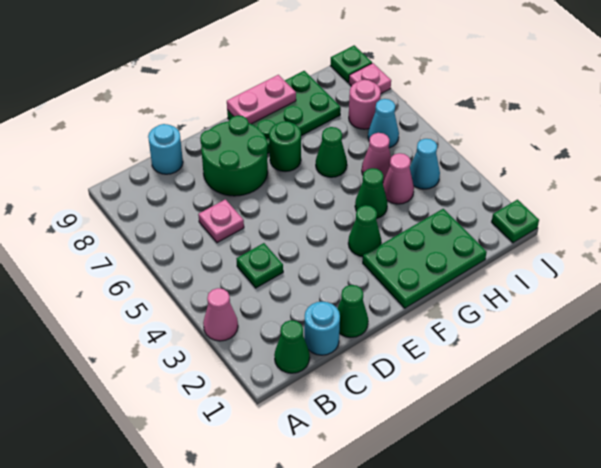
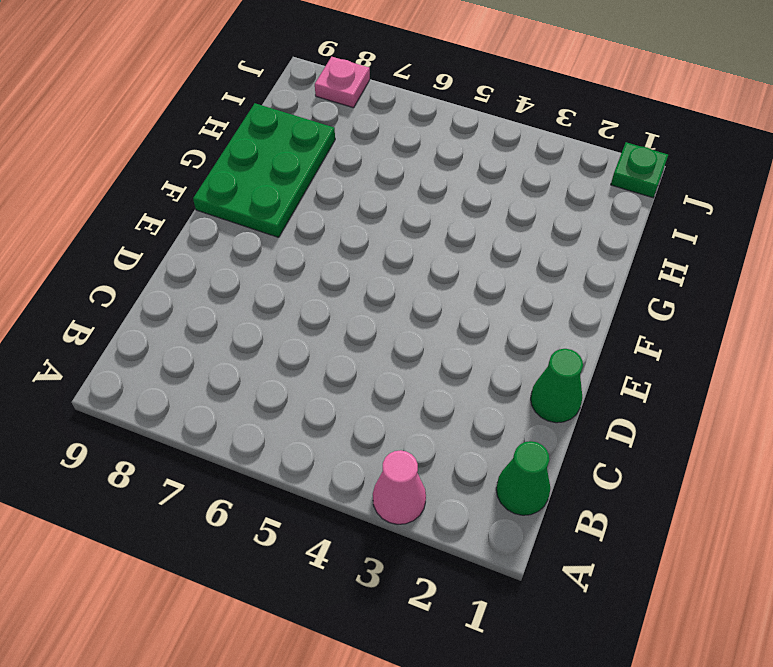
none -> cyan 1x1 round brick [304,302,340,355]
none -> green 1x1 plate [236,243,283,288]
none -> pink 1x1 plate [198,199,244,243]

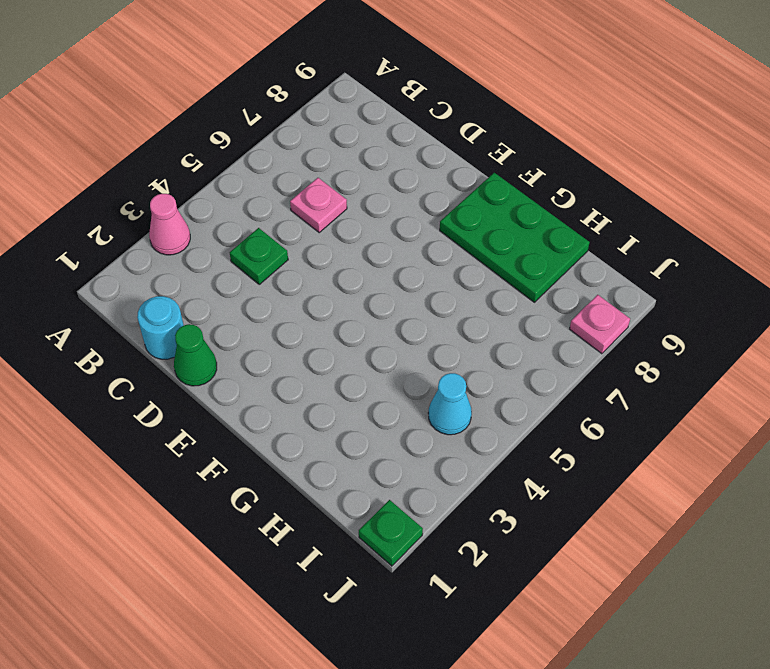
none -> green 1x1 cone [274,320,310,373]
none -> cyan 1x1 round brick [148,124,183,174]
none -> green 2x2 round brick [200,116,268,196]

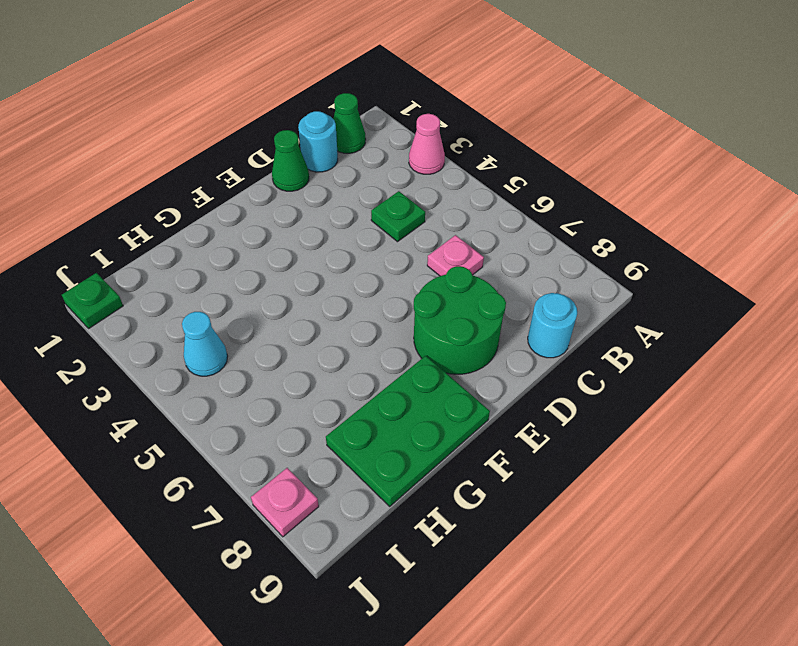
none -> green 2x3 plate [363,209,487,308]
none -> green 1x1 cone [348,205,381,257]
none -> green 1x1 round brick [269,121,301,172]

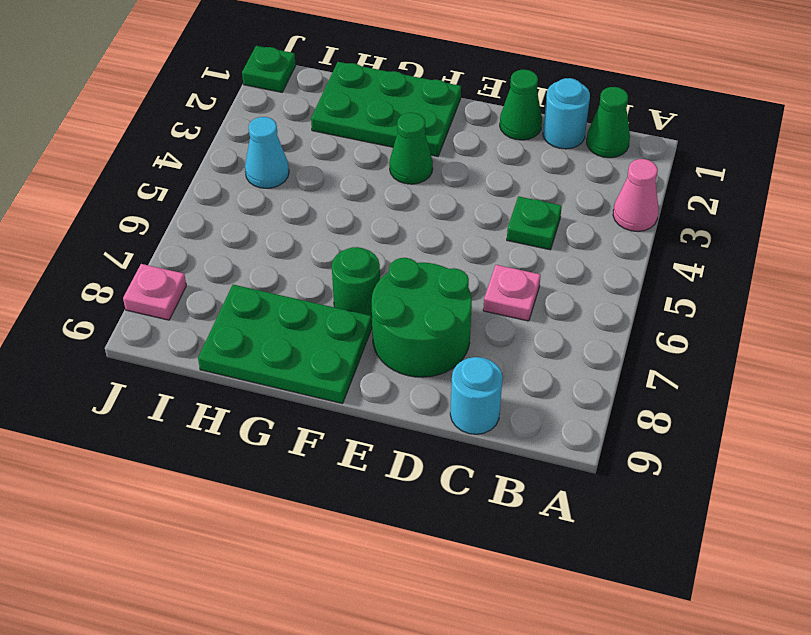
none -> green 1x1 cone [355,168,388,218]
none -> green 1x1 cone [316,127,347,177]
none -> pink 1x1 cone [383,153,414,204]

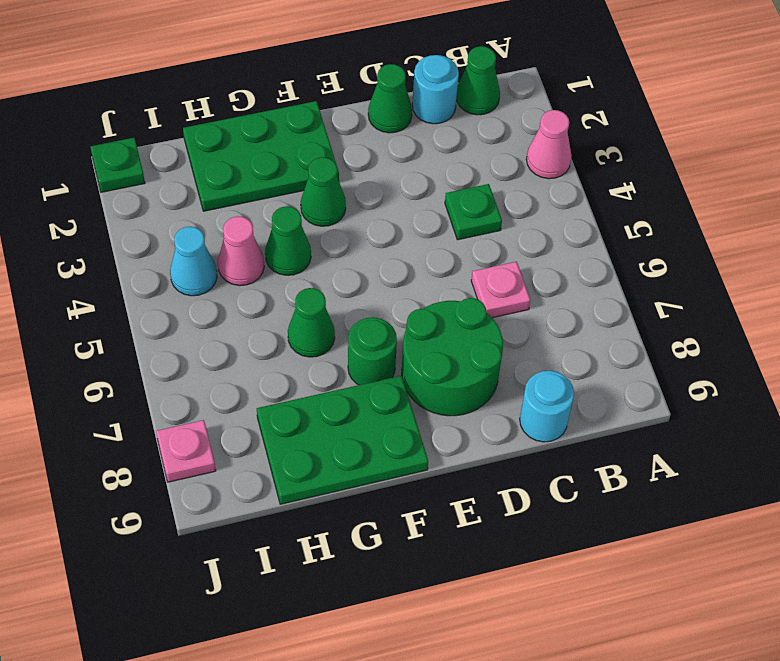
none -> pink 1x1 cone [362,133,391,182]
none -> cyan 1x1 cone [368,99,399,148]
none -> pink 1x1 round brick [349,80,381,129]

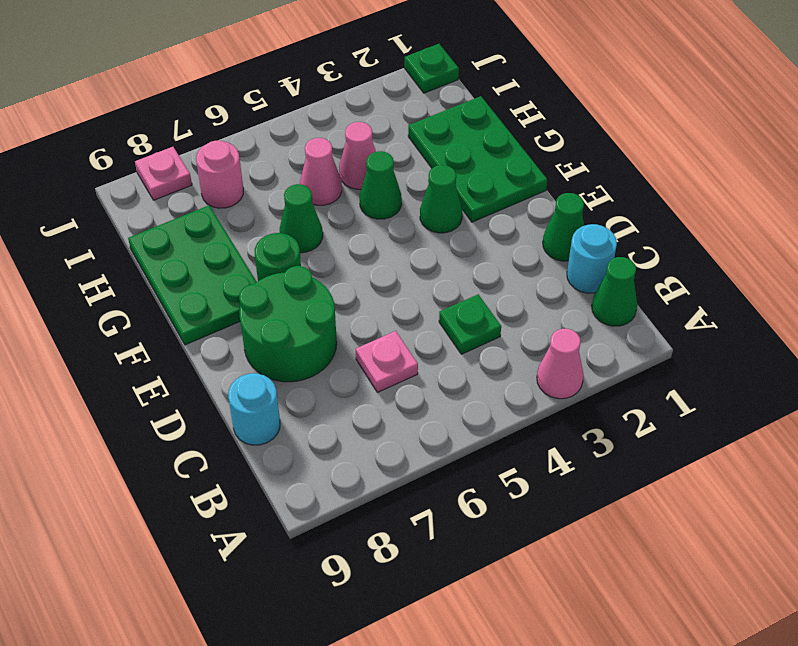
none -> cyan 1x1 cone [410,139,440,189]
none -> cyan 1x1 cone [368,99,399,148]
none -> green 1x1 plate [330,45,372,83]

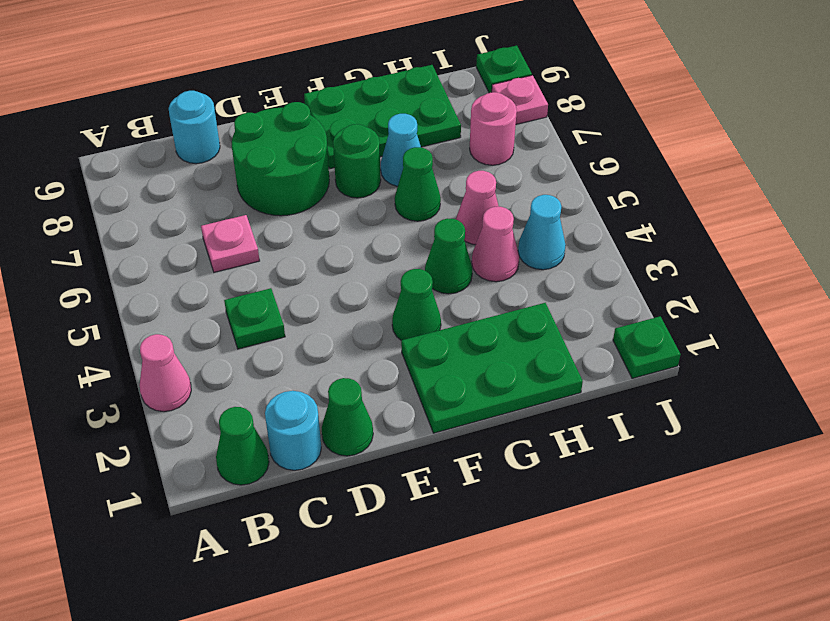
cyan 1x1 cone [381,114,421,186] -> cyan 1x1 cone moved to [368,99,399,148]
none -> pink 1x2 plate [227,75,296,124]

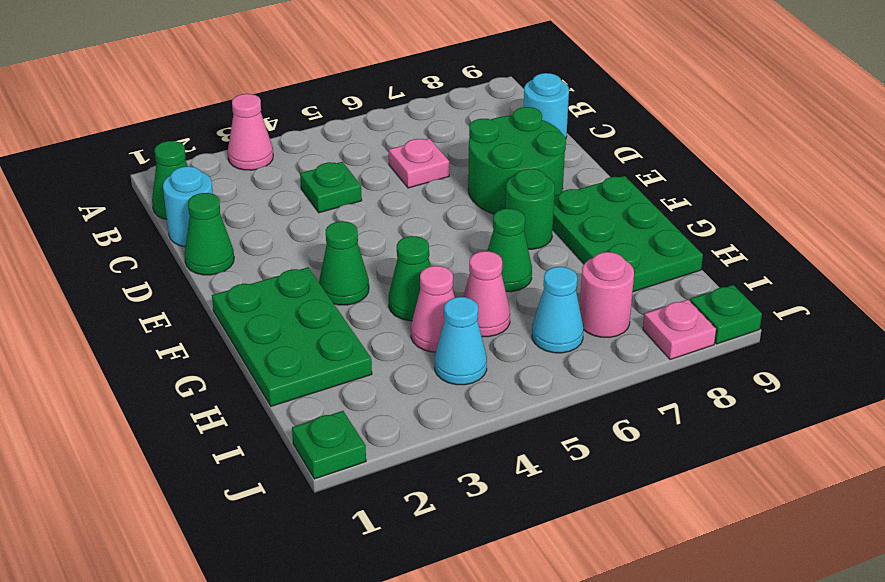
none -> pink 1x2 plate [227,75,296,124]

